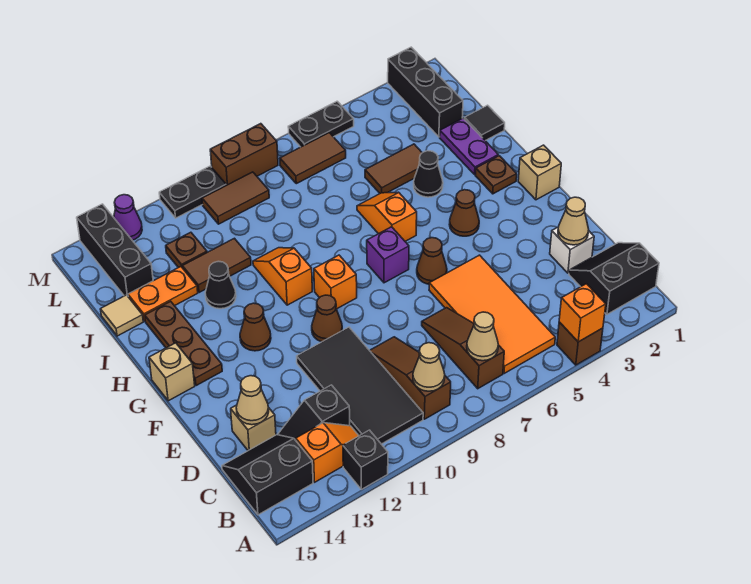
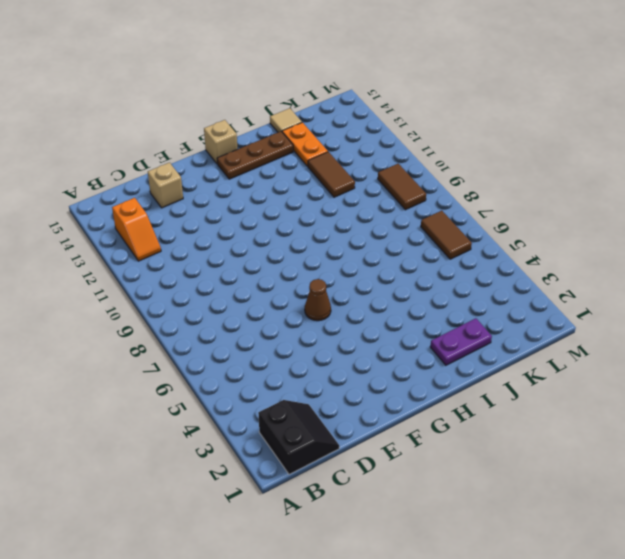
none -> brown 1x1 brick [557,322,603,365]
none -> black 1x1 brick [343,430,388,489]
none -> orange 2x4 tile [429,255,555,374]
none -> brown 1x3 slope [422,308,504,389]

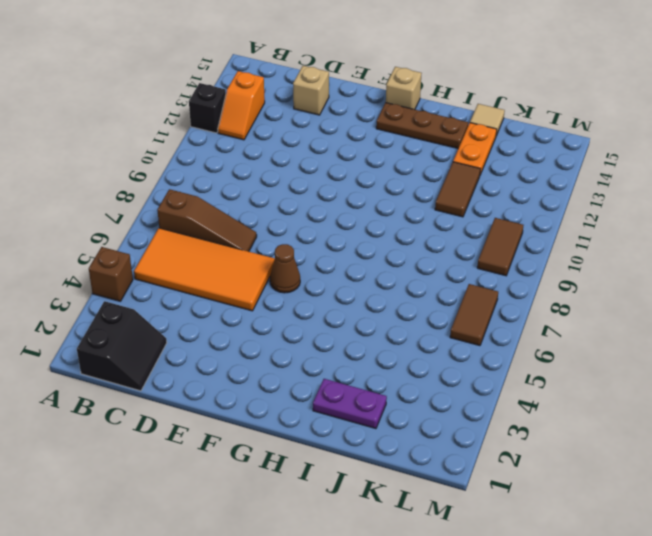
none -> brown 1x3 slope [370,337,451,419]
none -> black 2x4 tile [297,327,423,444]
none -> black 2x2 slope [222,435,313,515]
none -> black 1x2 slope [278,385,350,440]

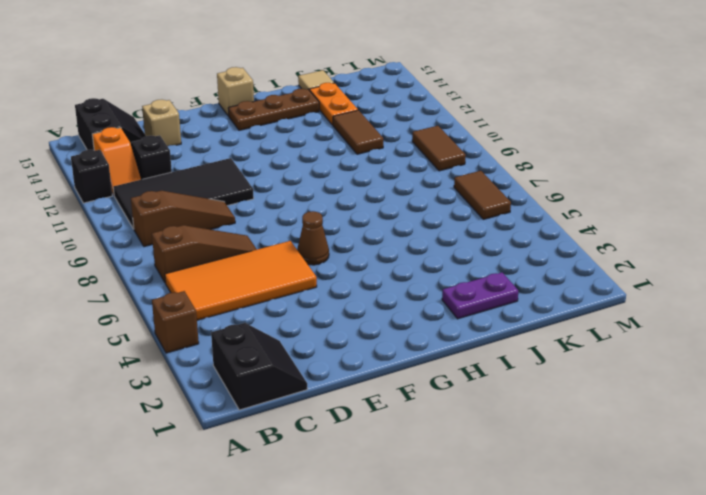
none -> white 1x1 brick [550,227,594,273]
none -> brown 1x1 cone [312,295,342,342]
none -> tan 1x1 brick [518,145,561,200]
none -> brown 1x1 cone [449,190,479,236]

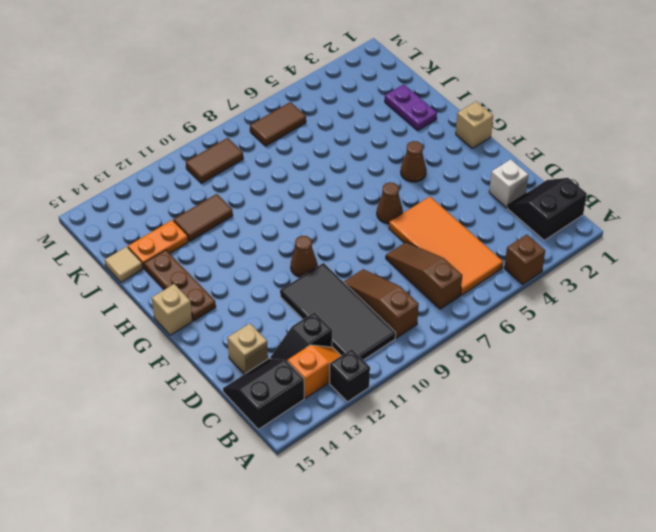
none -> purple 1x1 brick [367,227,409,283]
none -> orange 1x1 brick [314,255,357,309]
none -> brown 1x1 cone [240,303,271,351]
none -> brown 1x1 plate [475,156,517,194]

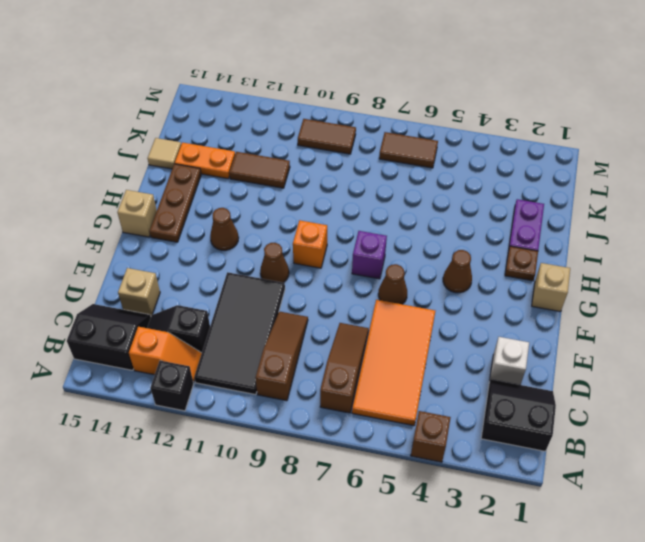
none -> orange 1x2 slope [357,192,417,241]
none -> orange 1x2 slope [253,248,312,305]
none -> black 1x1 cone [414,151,443,197]
none -> black 1x1 cone [205,261,236,309]

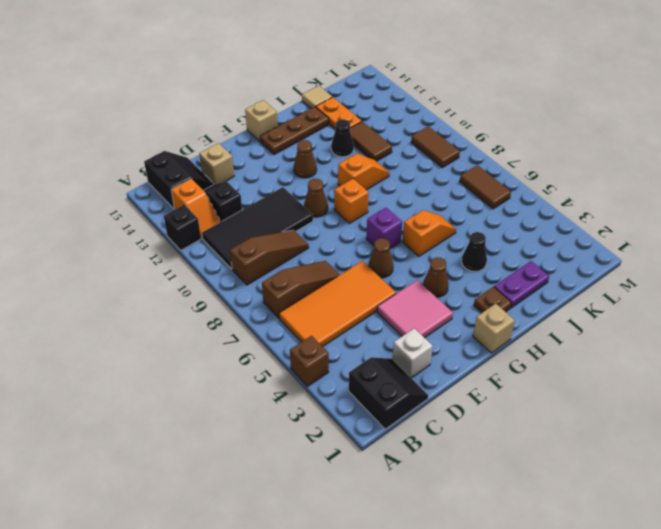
pink 2x2 tile [377,280,453,338] -> none
none -> black 1x1 tile [464,105,505,141]
none -> brown 1x2 tile [365,144,422,193]
none -> black 1x3 brick [388,47,463,137]
none -> brown 1x1 plate [166,232,207,268]

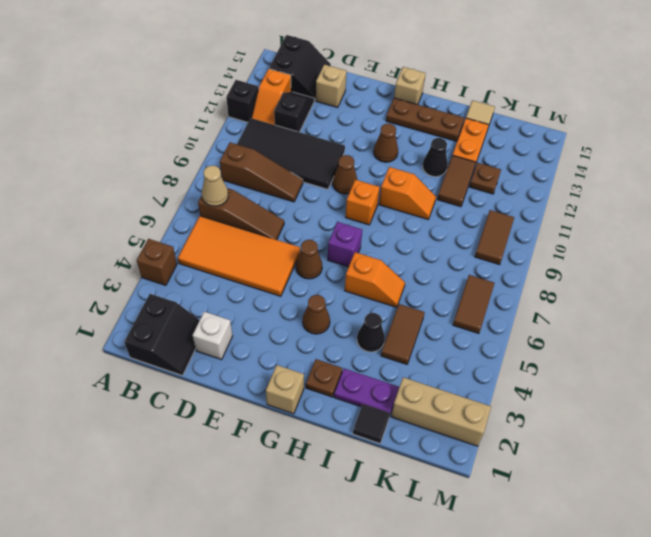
tan 1x3 brick [391,377,491,446] -> black 1x3 brick [388,47,463,137]
none -> black 1x3 brick [77,204,153,296]
none -> black 1x2 plate [288,101,354,147]
none -> brown 1x2 brick [210,124,278,185]
none -> black 1x2 plate [159,166,226,218]

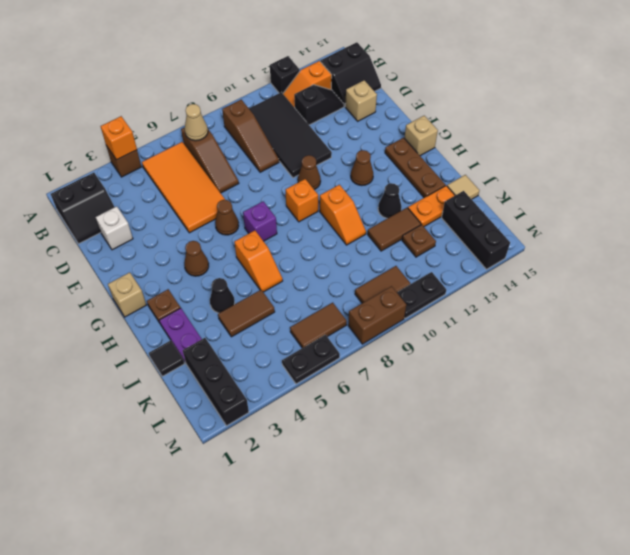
none -> purple 1x1 cone [114,195,142,240]
none -> tan 1x1 cone [413,343,445,391]
none -> tan 1x1 cone [558,197,589,245]
none -> tan 1x1 cone [236,376,269,425]

